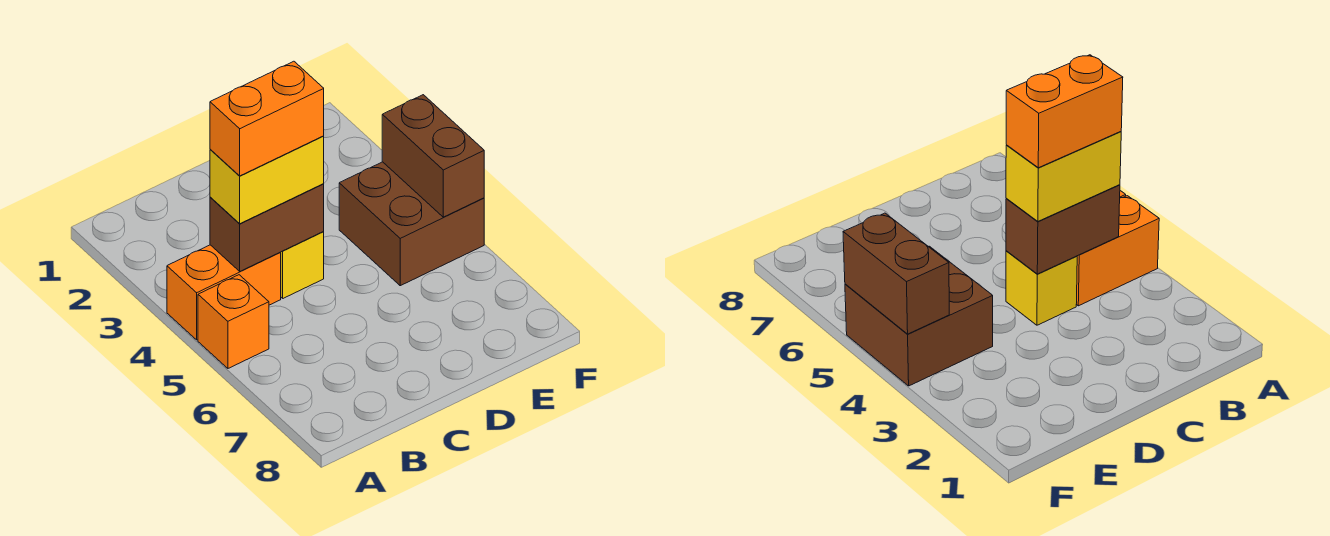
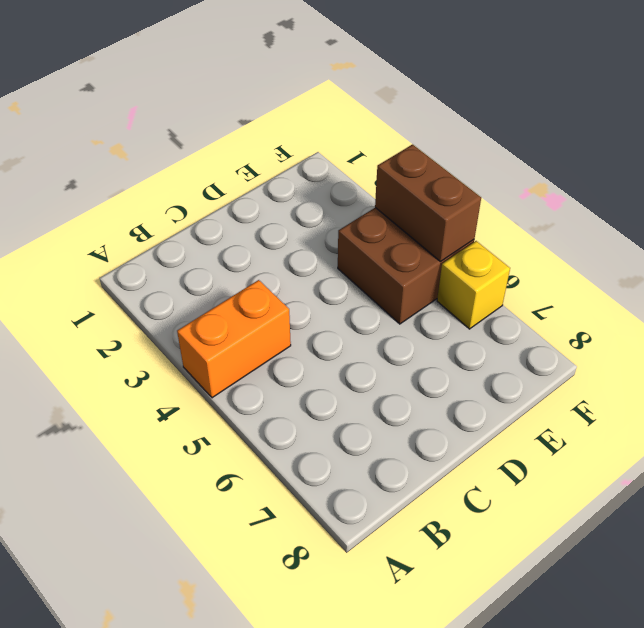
yellow 1x1 brick [437,241,510,329] -> yellow 1x1 brick moved to [280,231,324,298]
none -> orange 1x1 brick [198,275,269,368]
none -> brown 1x2 brick [210,184,324,271]

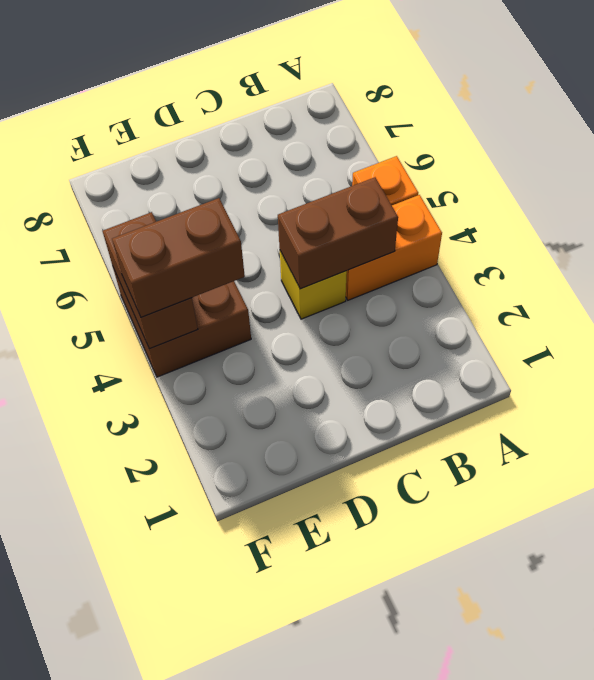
brown 1x2 brick [112,198,245,317] -> none
none -> yellow 1x2 brick [210,136,324,224]
none -> orange 1x2 brick [210,61,324,176]

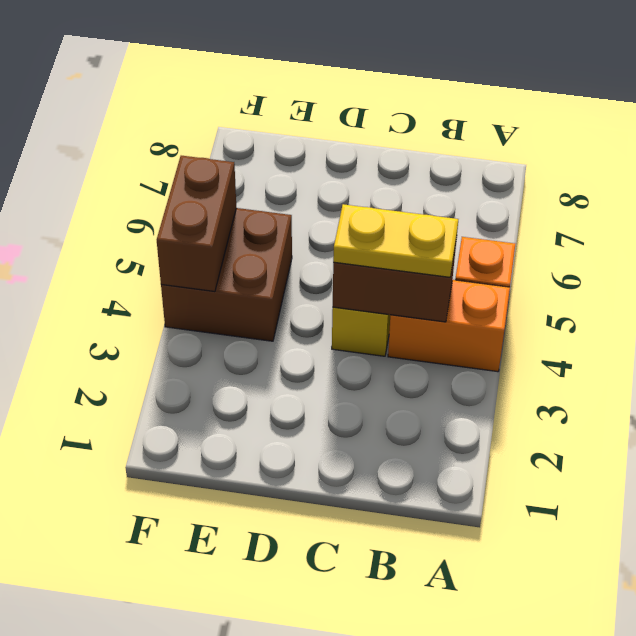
yellow 1x2 plate [333,204,458,277] -> yellow 1x2 brick [210,136,324,224]
none -> orange 1x2 brick [210,61,324,176]

